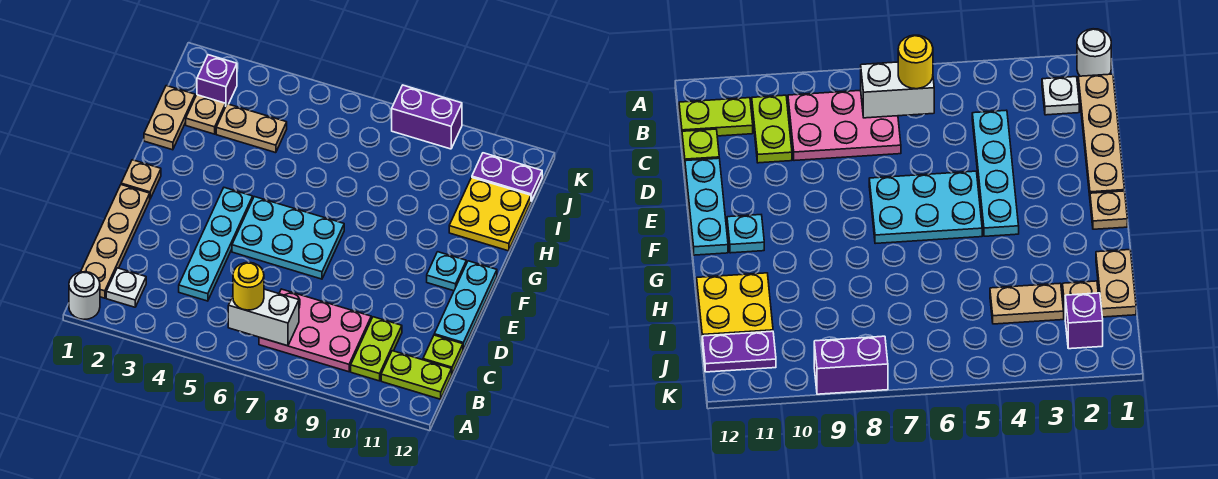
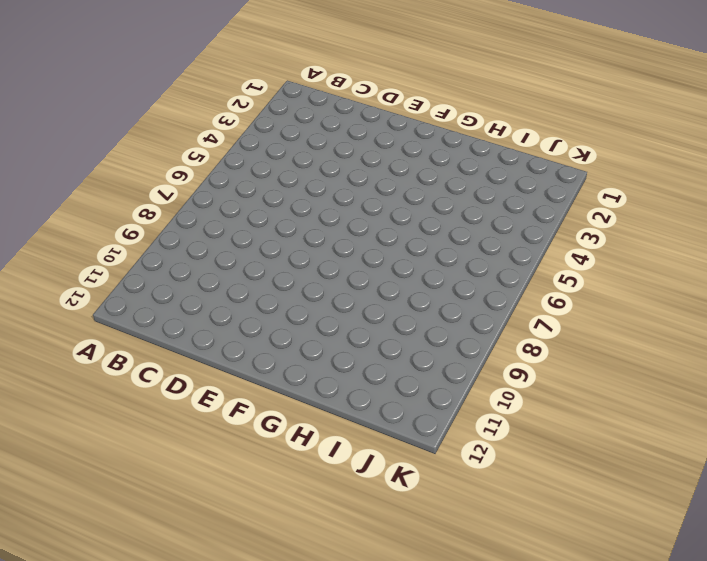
none -> white 1x1 round brick [69,272,100,319]
none -> tan 1x4 plate [81,185,150,298]
none -> white 1x1 plate [106,268,146,307]

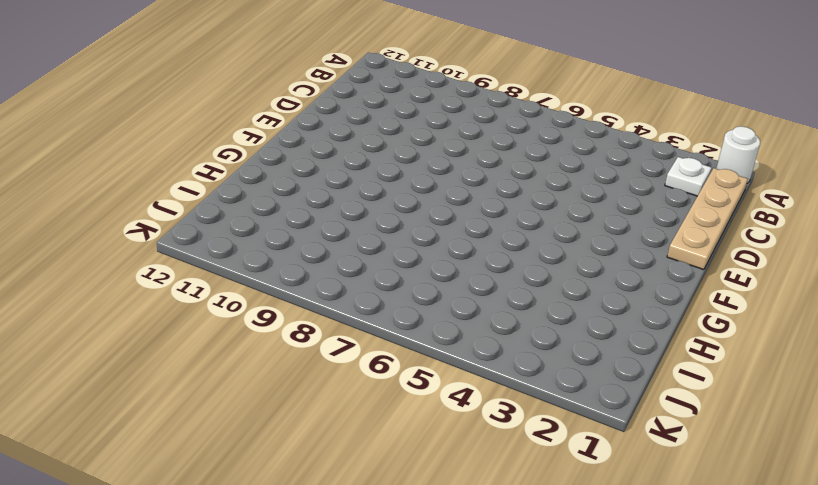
none -> pink 2x3 plate [259,289,371,372]
none -> lime 1x2 plate [351,317,402,381]
none -> lime 1x2 plate [381,351,452,399]

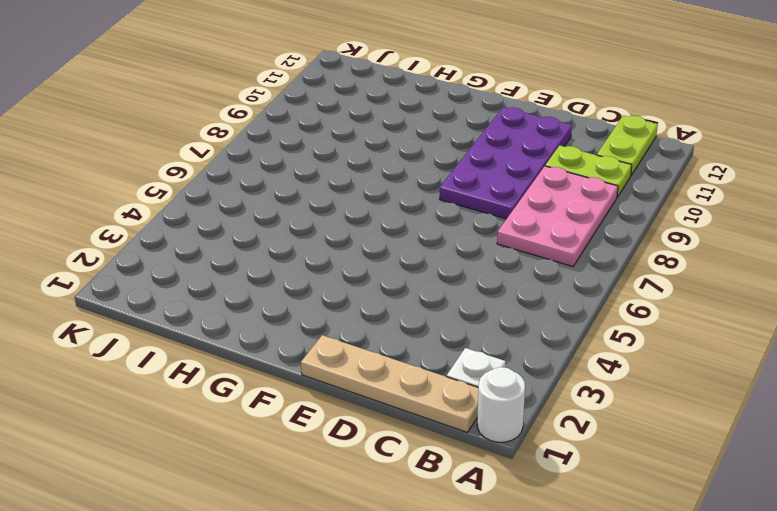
purple 2x4 plate [440,107,572,219] -> none
none -> cyan 1x4 plate [179,188,253,301]
none -> lime 1x1 plate [423,335,463,374]
none -> cyan 1x3 plate [434,261,497,350]

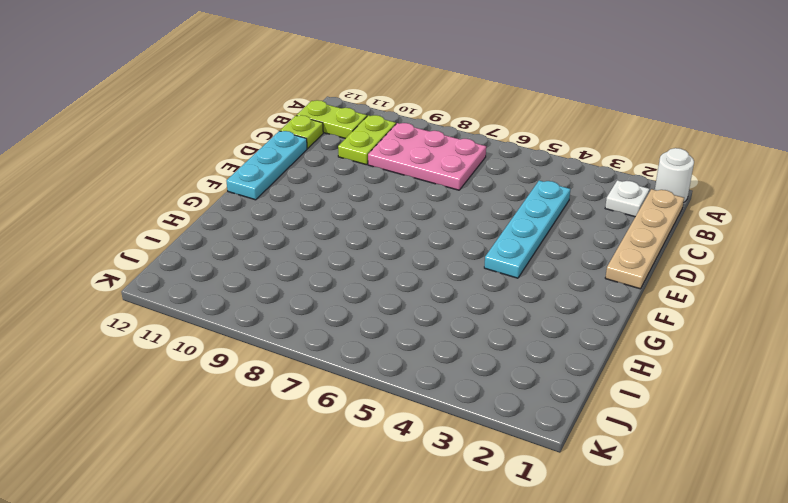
none -> cyan 2x3 plate [232,197,344,279]
none -> tan 1x1 plate [121,160,161,199]
none -> cyan 1x1 plate [427,252,466,291]

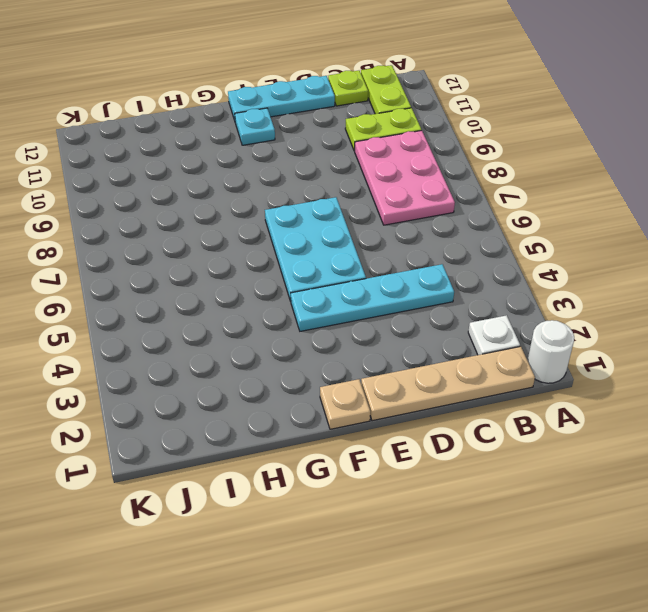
none -> tan 1x2 plate [144,86,195,150]
none -> yellow 2x2 plate [449,177,531,251]
none -> tan 1x1 plate [186,95,226,134]

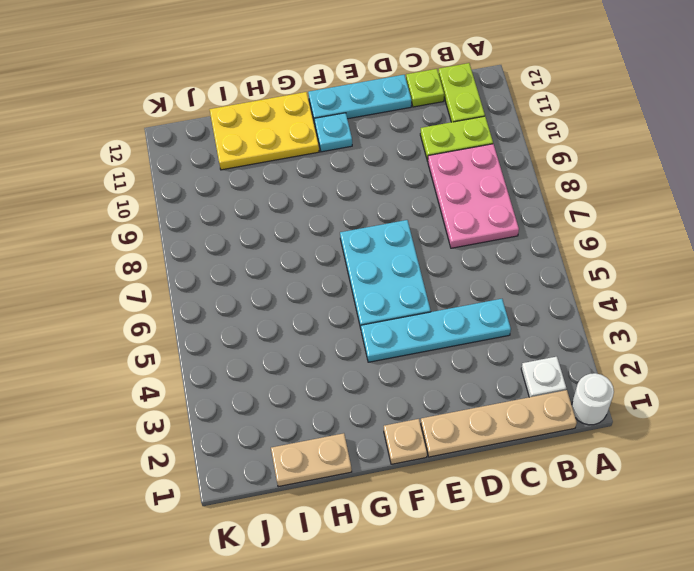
yellow 2x3 plate [210,92,319,170] -> yellow 2x2 plate [449,177,531,251]
none -> tan 1x1 plate [186,95,226,134]
none -> tan 1x2 plate [216,104,287,153]
none -> purple 1x1 brick [197,55,237,105]

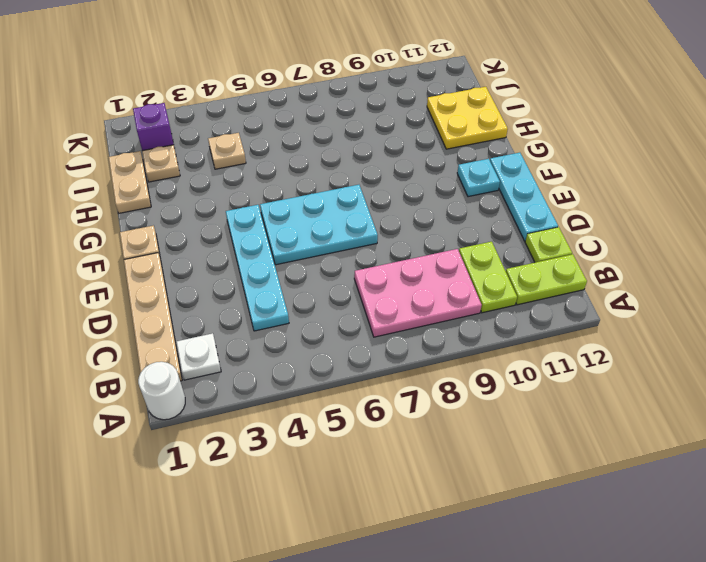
tan 1x1 plate [208,133,246,169] -> tan 1x2 plate [216,104,287,153]
none -> purple 1x2 plate [472,153,542,201]
none -> purple 1x2 brick [392,85,462,149]
none -> white 1x2 brick [228,289,299,346]

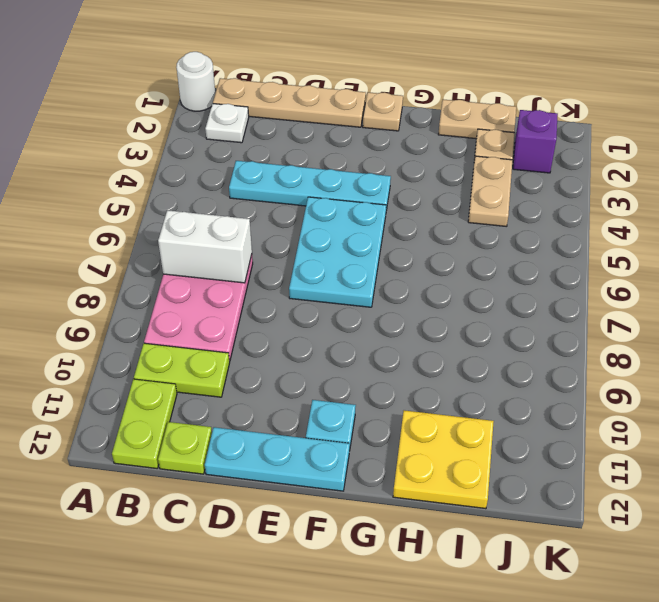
white 1x2 brick [158,210,252,283] -> white 1x2 brick turned to [228,289,299,346]
none -> purple 1x2 plate [472,153,542,201]
none -> purple 1x2 brick [392,85,462,149]
none -> yellow 1x1 round brick [233,262,264,310]

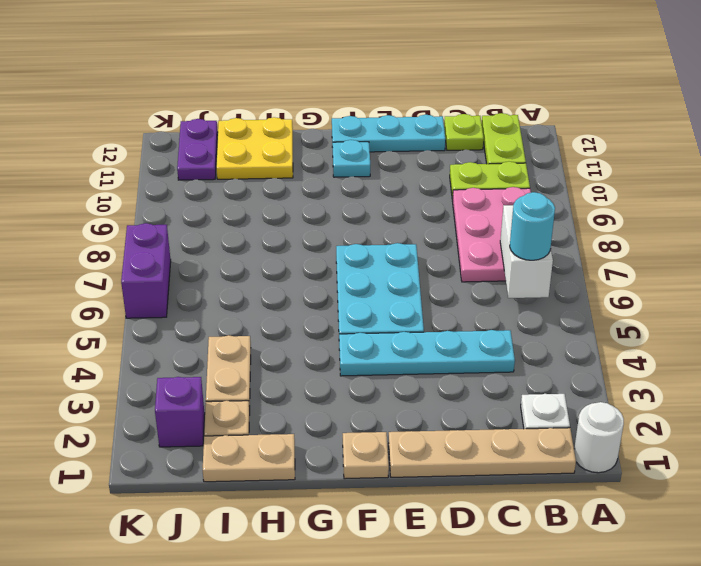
cyan 1x1 round brick [510,192,555,260] -> yellow 1x1 round brick [233,262,264,310]
purple 1x2 brick [121,223,171,318] -> purple 1x2 brick moved to [392,85,462,149]

